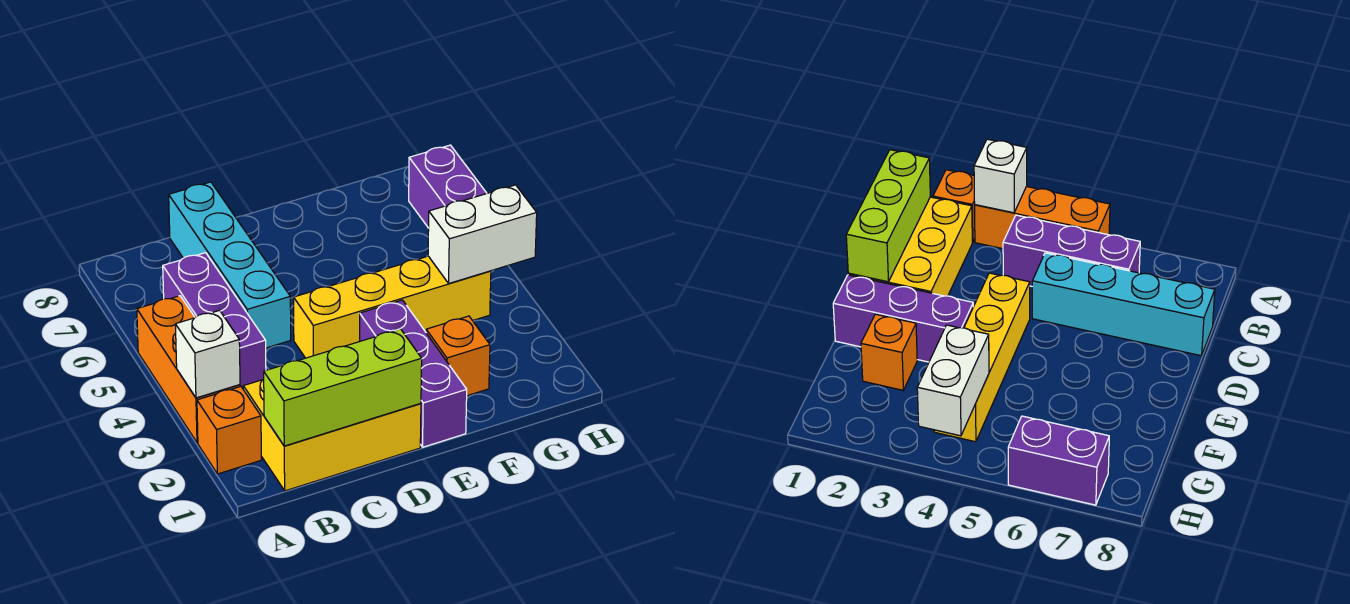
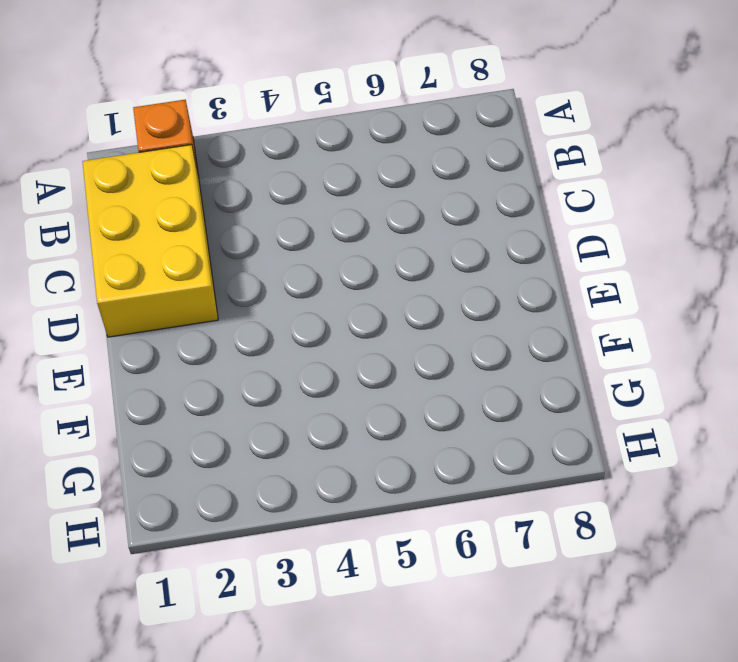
none -> orange 1x3 brick [137,296,240,443]
none -> purple 1x3 brick [163,253,266,388]
none -> cyan 1x4 brick [169,182,291,348]

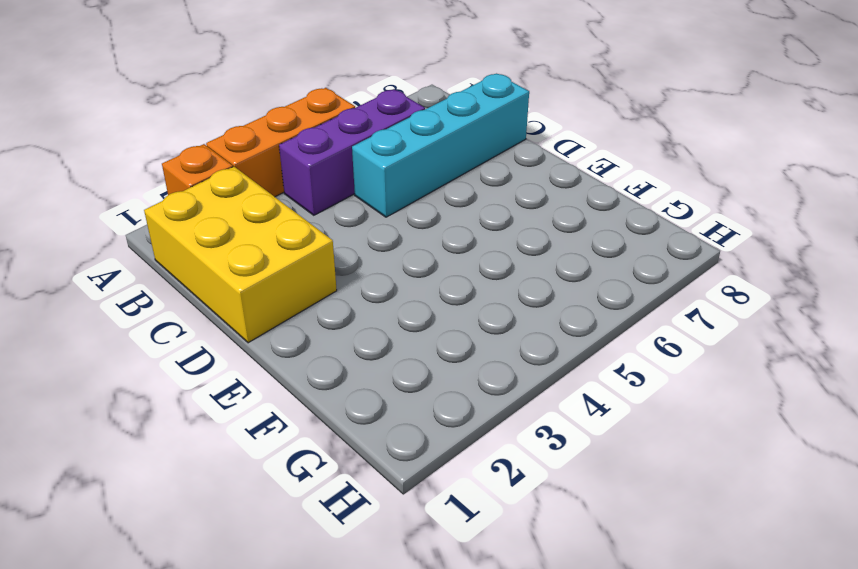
none -> yellow 1x4 brick [294,256,491,358]
none -> purple 1x3 brick [360,300,467,447]
none -> orange 1x1 brick [426,316,490,396]

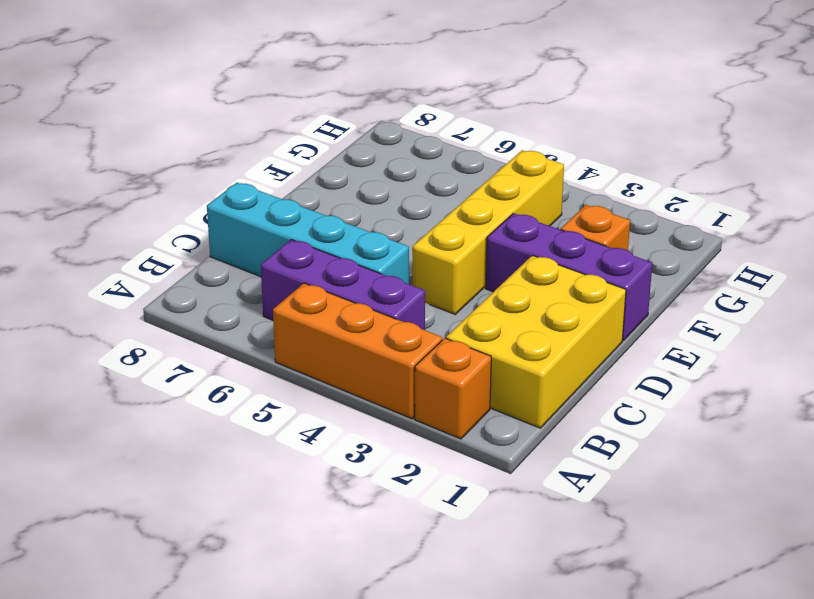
none -> purple 1x2 brick [409,145,487,228]
none -> white 1x1 brick [175,310,240,398]
none -> lime 1x3 brick [264,329,422,446]

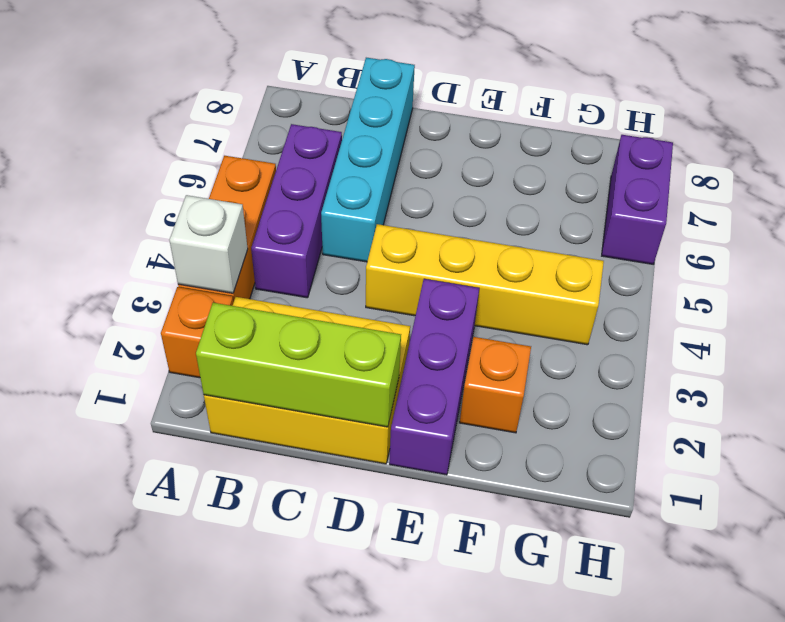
none -> white 1x2 brick [428,185,537,283]

